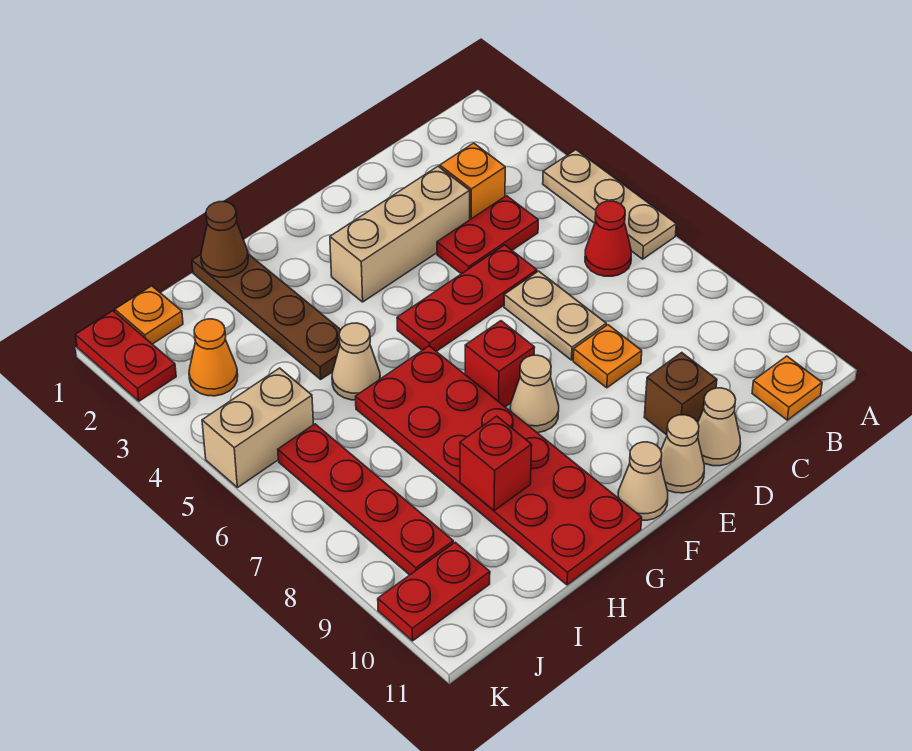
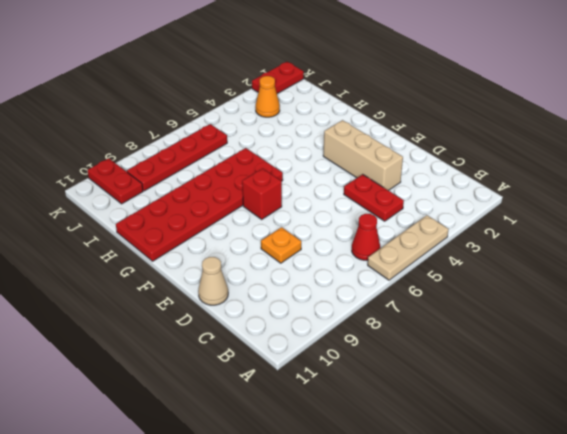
none -> orange 1x1 plate [752,356,822,420]
none -> orange 1x1 brick [440,143,505,220]
none -> red 1x3 plate [397,245,537,351]

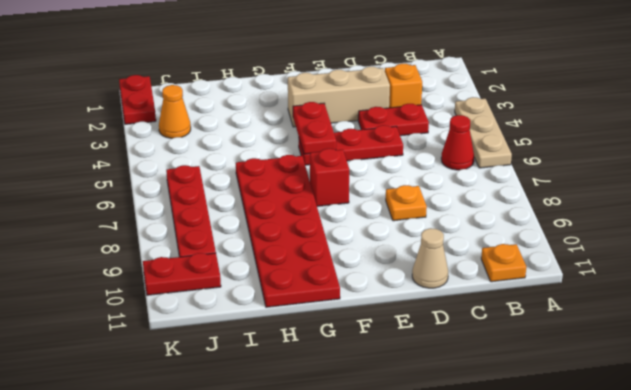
red 1x2 plate [293,102,336,154] -> none
none -> tan 1x2 plate [504,271,606,360]
none -> brown 1x1 brick [644,353,717,435]
none -> tan 1x1 cone [661,415,704,493]

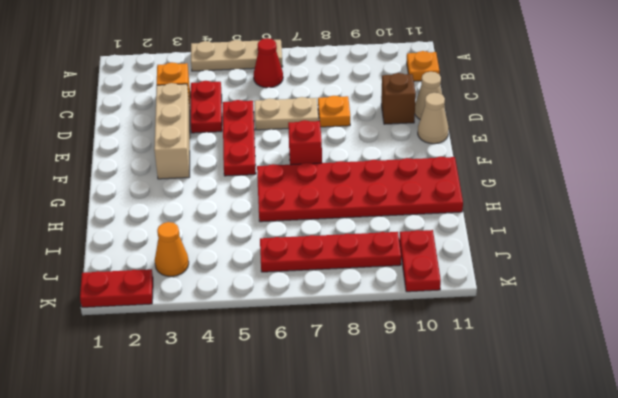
none -> tan 1x1 cone [510,355,559,433]
none -> tan 1x1 cone [618,442,668,520]
none -> brown 1x4 plate [192,254,341,379]

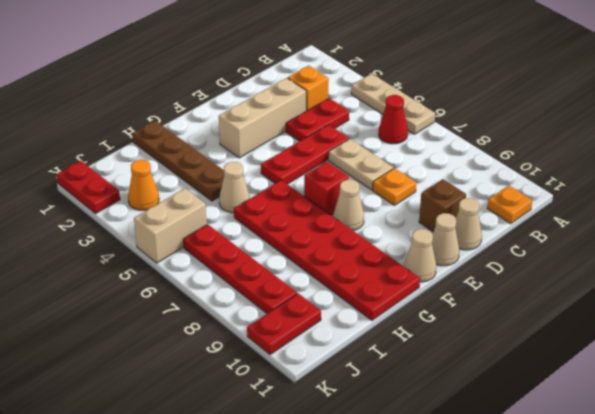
none -> orange 1x1 plate [115,286,183,344]
none -> brown 1x1 cone [201,202,248,278]
none -> red 1x1 brick [460,416,532,511]

